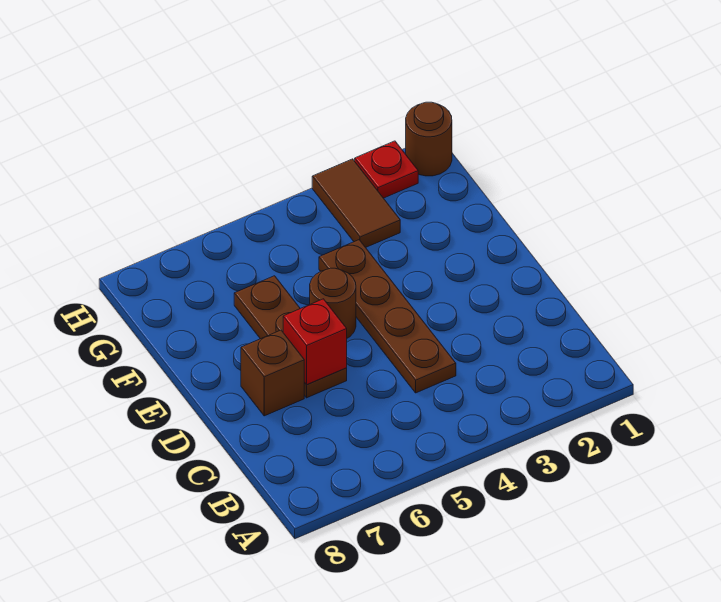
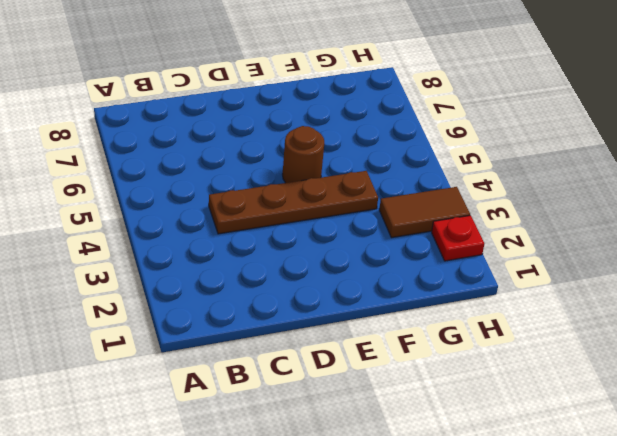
none -> brown 1x3 plate [234,276,347,398]
none -> brown 1x1 brick [241,330,304,416]

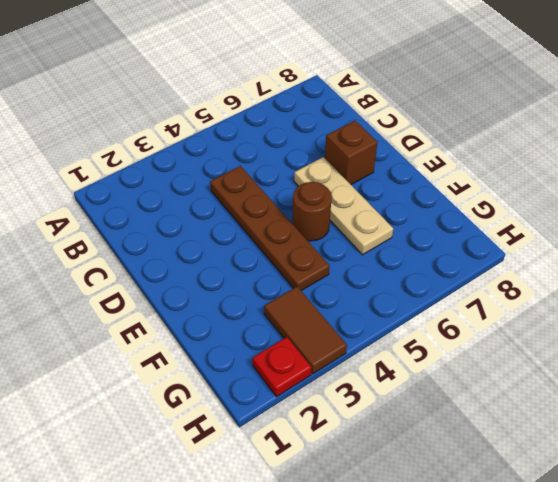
tan 1x3 plate [294,157,393,255] -> brown 1x3 plate [234,276,347,398]
none -> brown 1x1 round brick [406,102,452,176]
none -> red 1x1 brick [283,299,347,385]

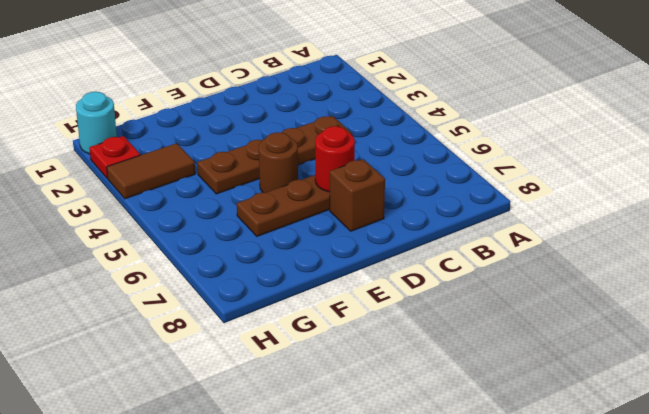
red 1x1 round brick [315,126,355,192] -> red 1x1 brick [283,299,347,385]
cyan 1x1 round brick [76,92,117,154] -> brown 1x1 round brick [406,102,452,176]

